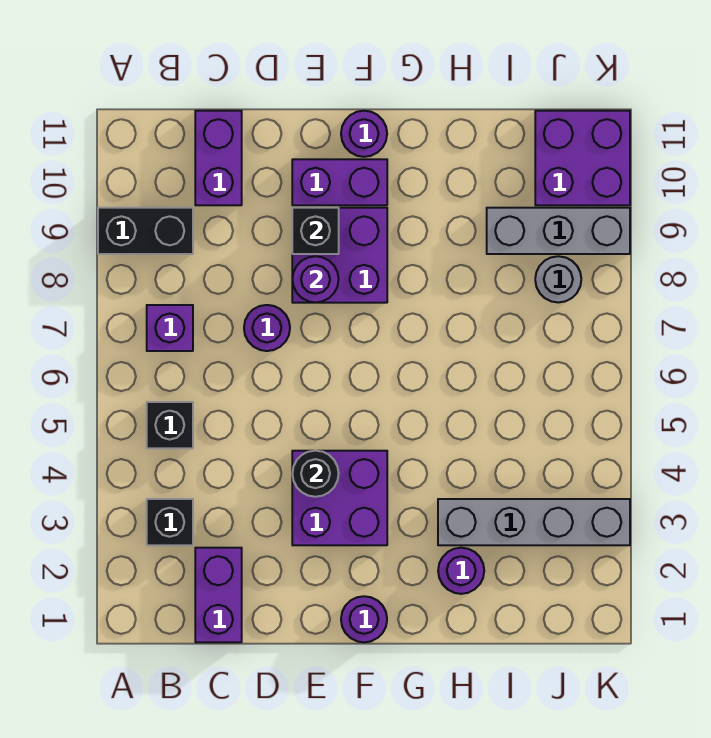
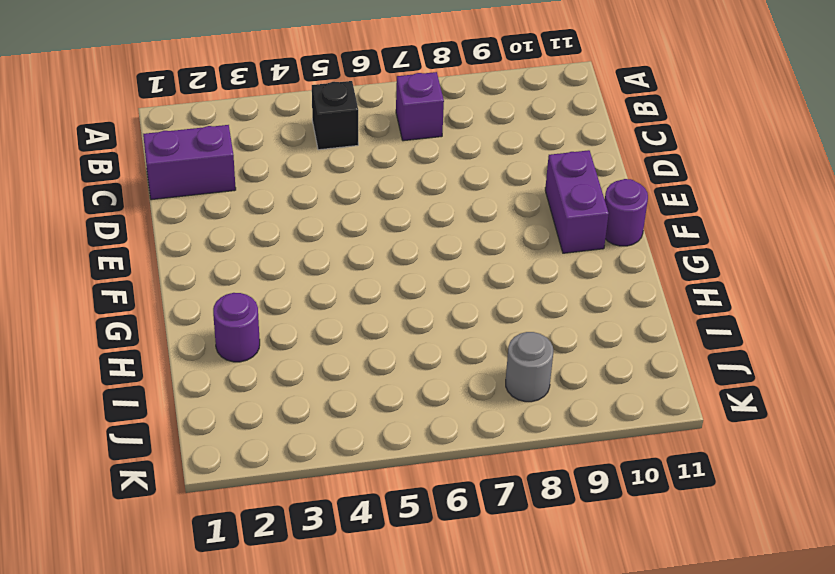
none -> black 1x2 brick [98,208,193,254]
none -> black 1x1 brick [147,499,193,545]
none -> purple 1x2 brick [195,111,242,205]

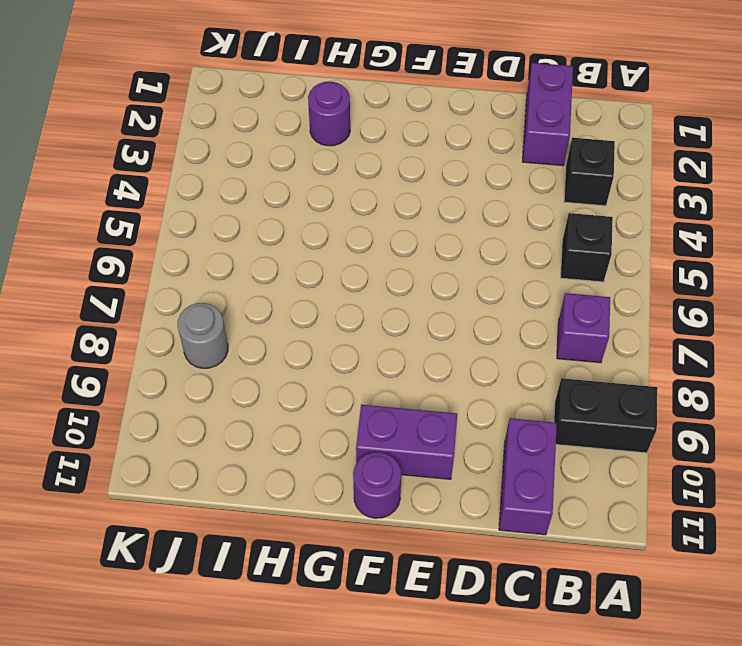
none -> purple 1x1 round brick [244,305,290,351]
none -> purple 2x2 brick [292,451,387,545]
none -> purple 2x2 brick [292,208,387,303]

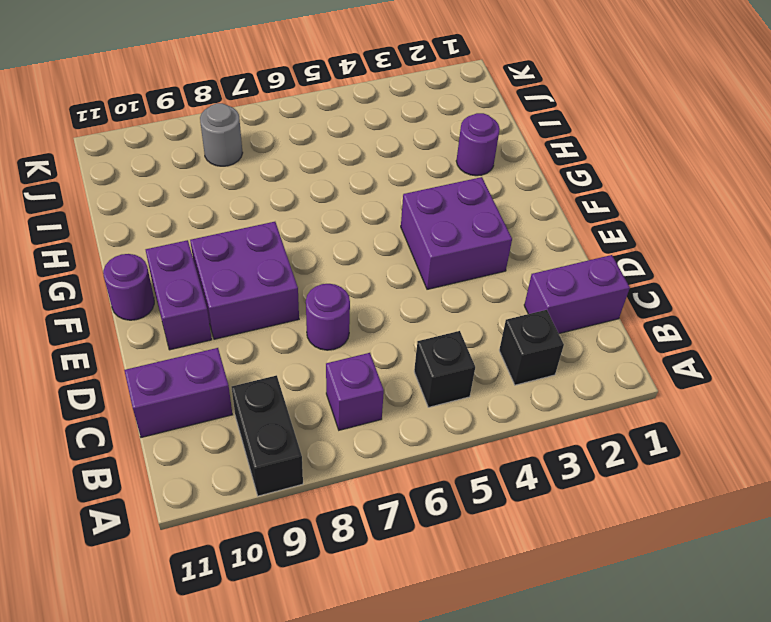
none -> purple 1x1 round brick [341,596,387,642]
none -> grey 1x4 brick [438,499,630,545]
none -> grey 1x3 brick [487,208,630,254]

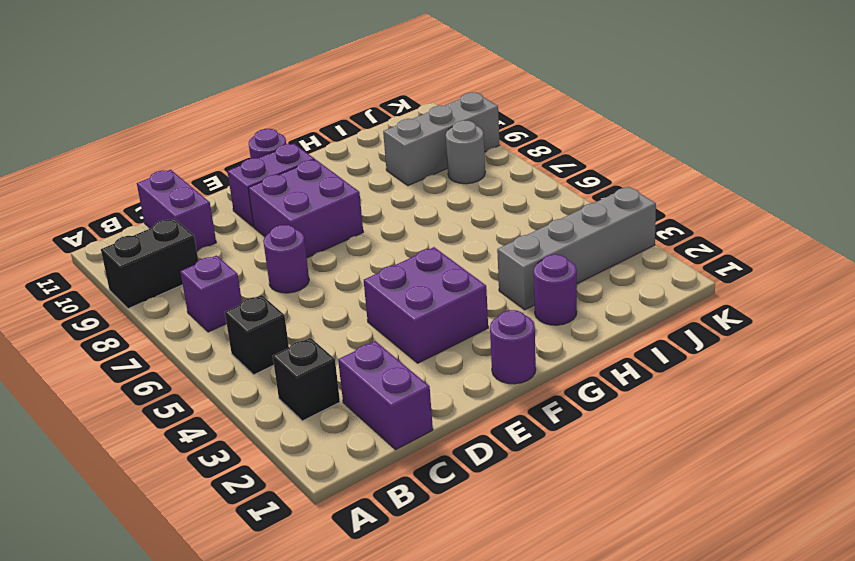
none -> purple 2x2 brick [535,111,630,205]
none -> black 1x1 round brick [292,451,339,497]
none -> purple 1x1 round brick [292,256,339,303]

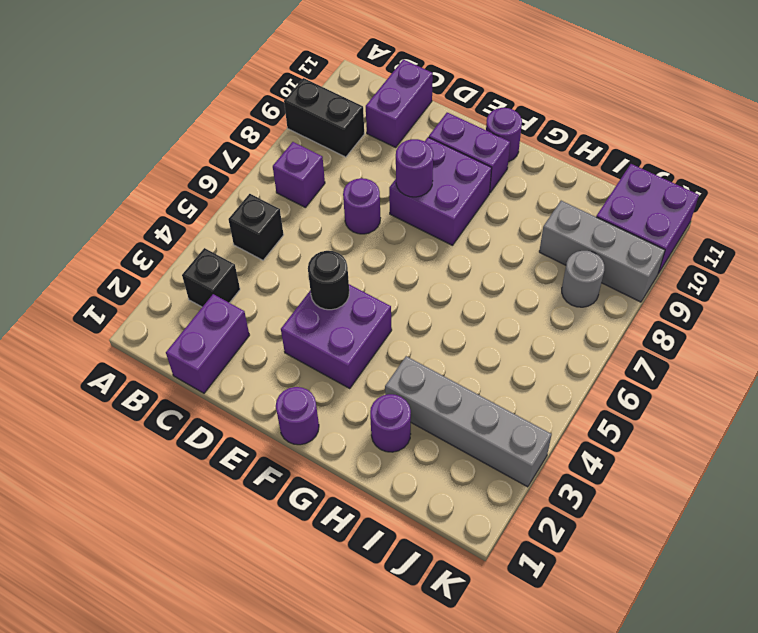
none -> black 1x1 brick [292,208,339,254]

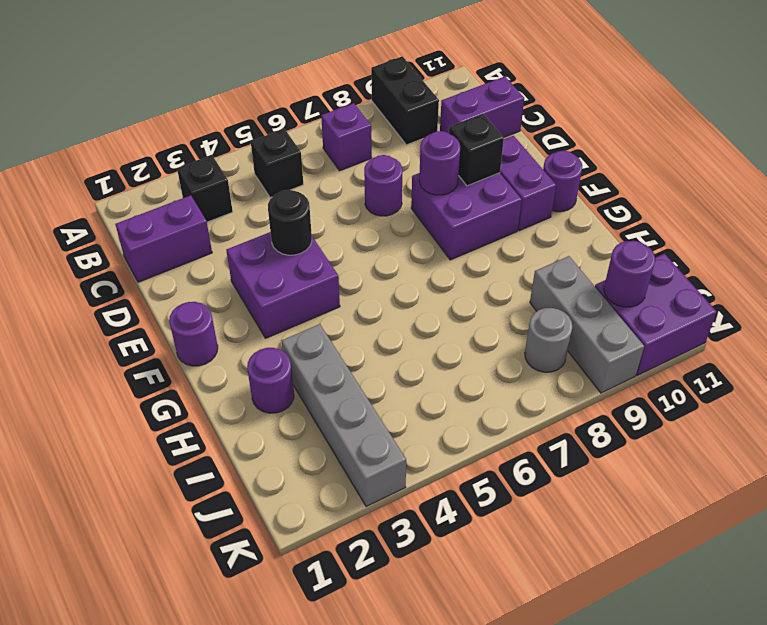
purple 1x1 round brick [604,241,655,307] -> none

